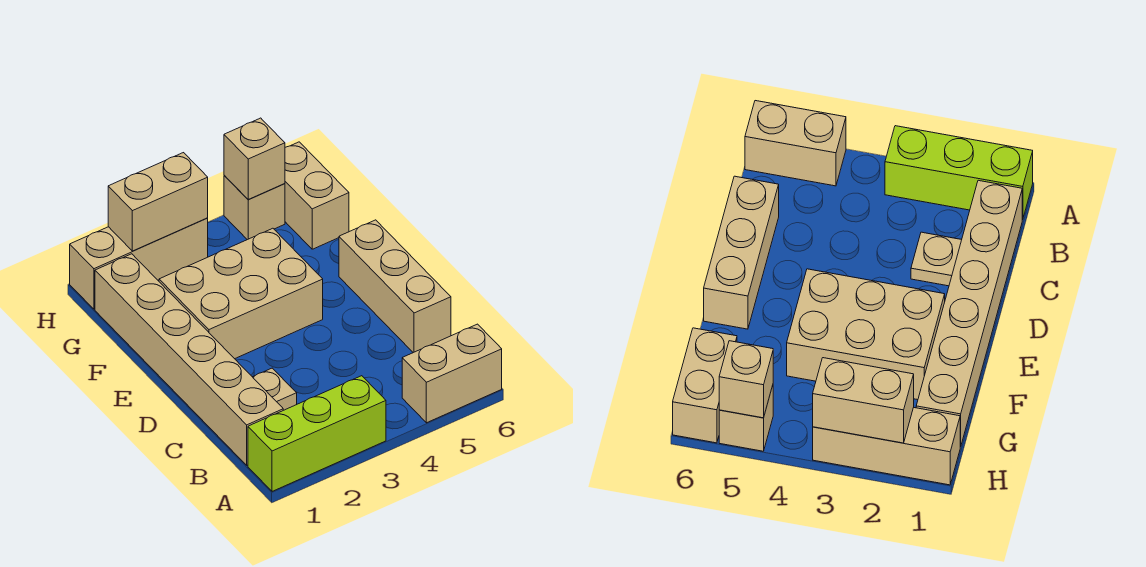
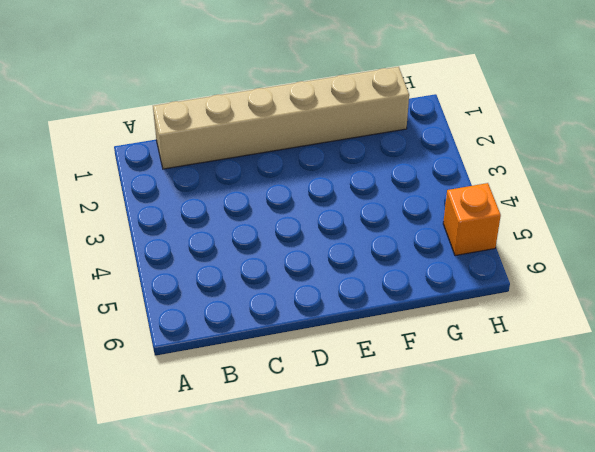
orange 1x1 brick [443,183,501,256] -> tan 1x1 brick [224,175,285,240]
none -> lime 1x3 brick [248,376,386,491]
none -> tan 1x2 brick [402,324,502,423]

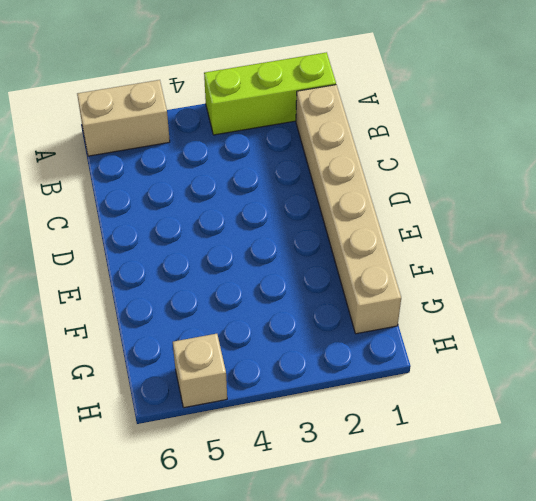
none -> tan 1x1 plate [253,368,297,410]
none -> tan 1x3 brick [339,220,451,353]

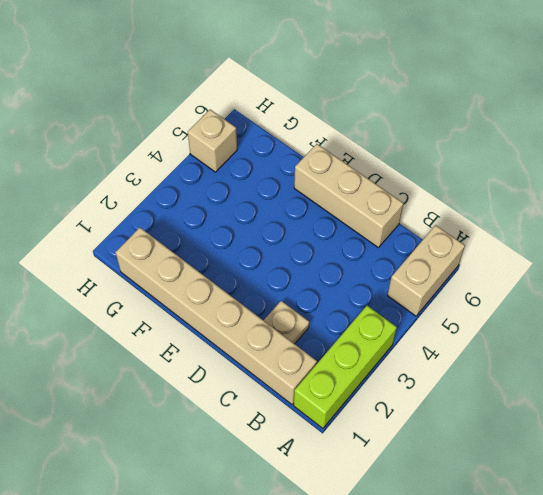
none -> tan 2x3 brick [159,228,323,359]
none -> tan 1x2 brick [285,142,349,249]

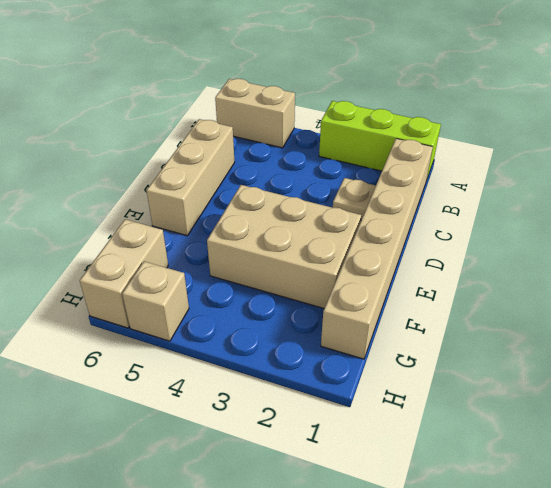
none -> tan 1x3 brick [70,218,208,309]
none -> tan 1x2 brick [108,153,208,251]

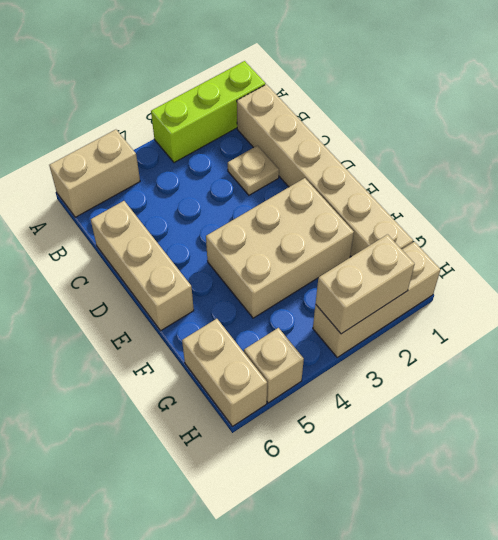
none -> tan 1x1 brick [224,118,285,199]

